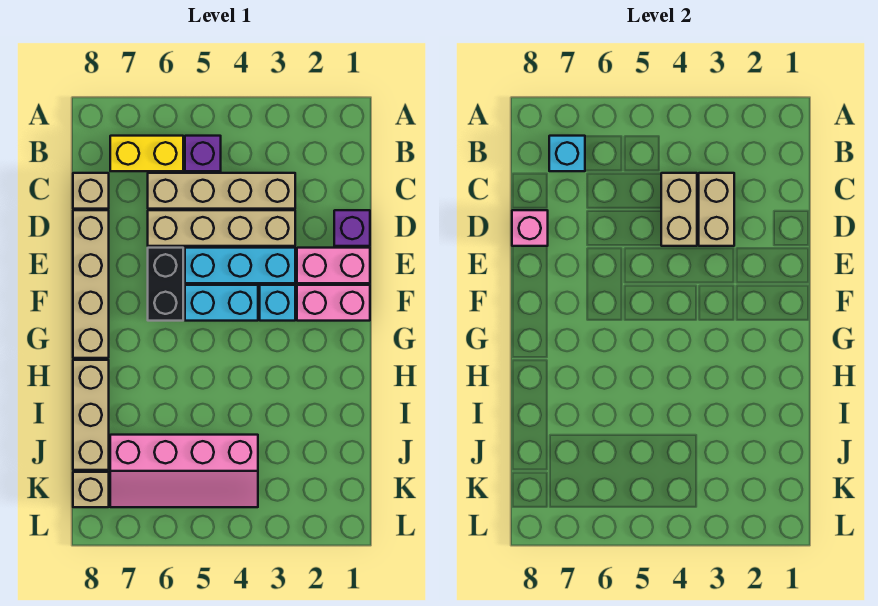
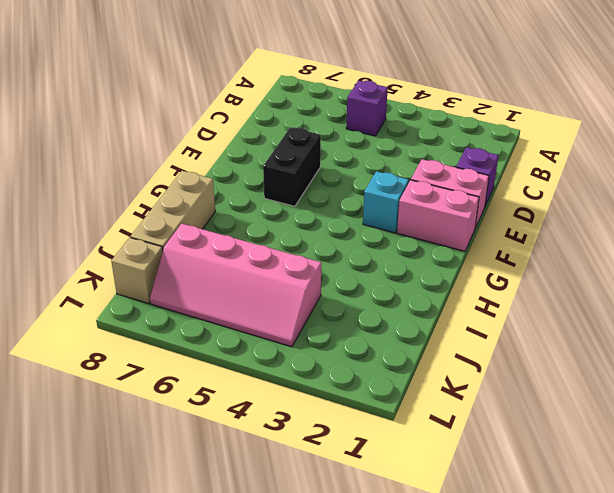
none -> yellow 1x2 brick [110,136,183,171]
none -> tan 1x4 brick [148,173,295,209]
none -> tan 1x1 brick [73,173,109,209]

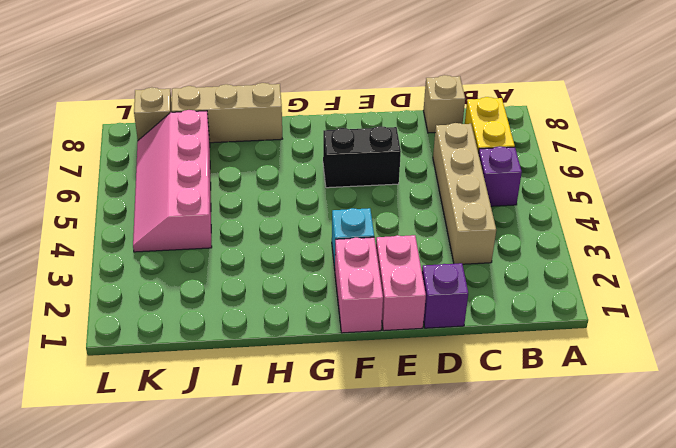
none -> tan 1x4 brick [148,210,295,246]
none -> tan 1x4 brick [73,210,109,358]
none -> cyan 1x3 brick [185,248,295,283]

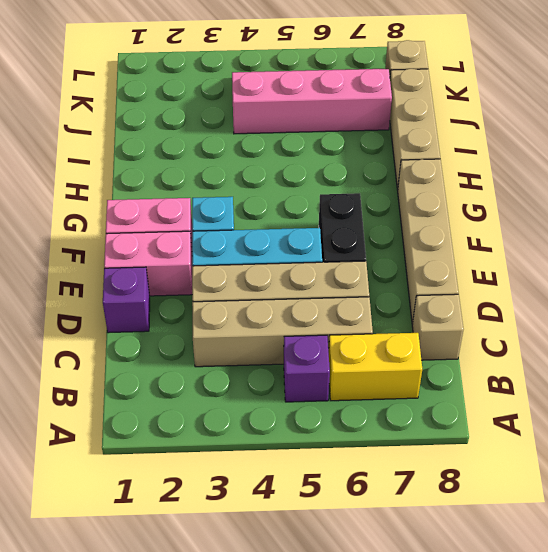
none -> cyan 1x2 brick [185,285,258,321]
none -> cyan 1x1 brick [549,136,585,171]
none -> tan 1x2 brick [699,173,734,246]

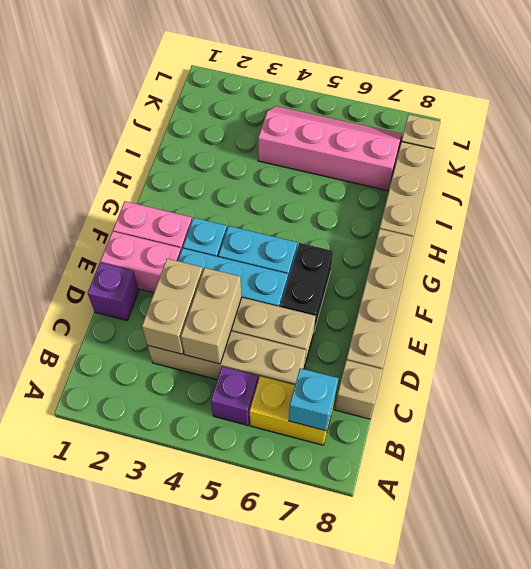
none -> pink 1x1 brick [512,210,548,246]

